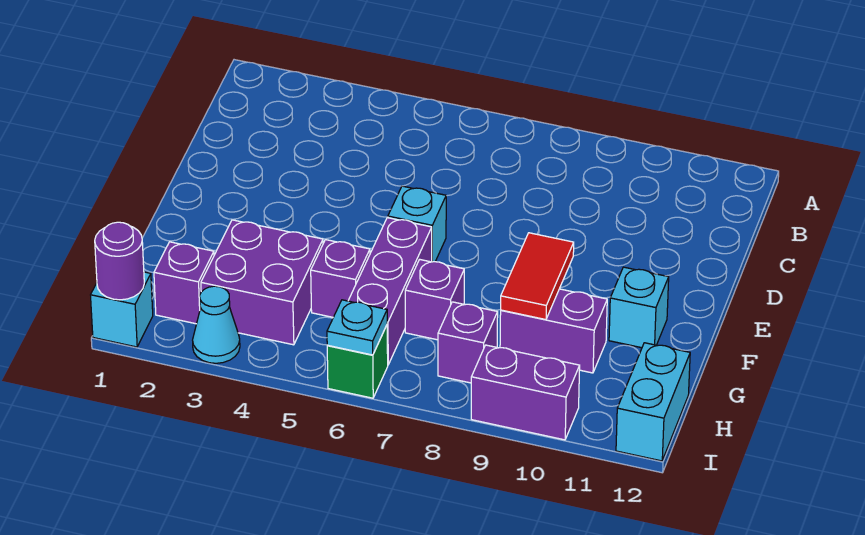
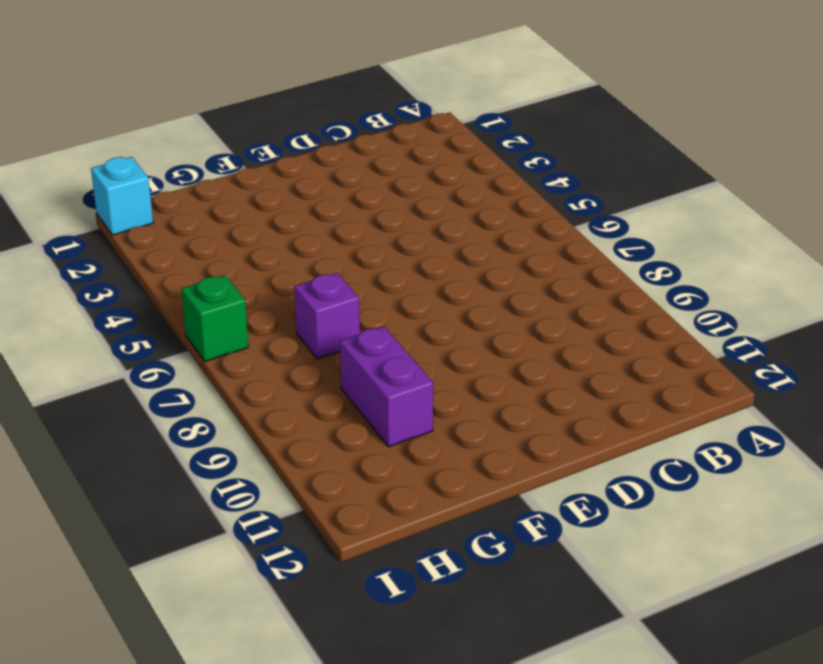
none -> cyan 1x1 brick [388,186,446,262]
none -> purple 1x3 brick [348,218,432,364]
none -> cyan 1x1 brick [609,267,669,348]

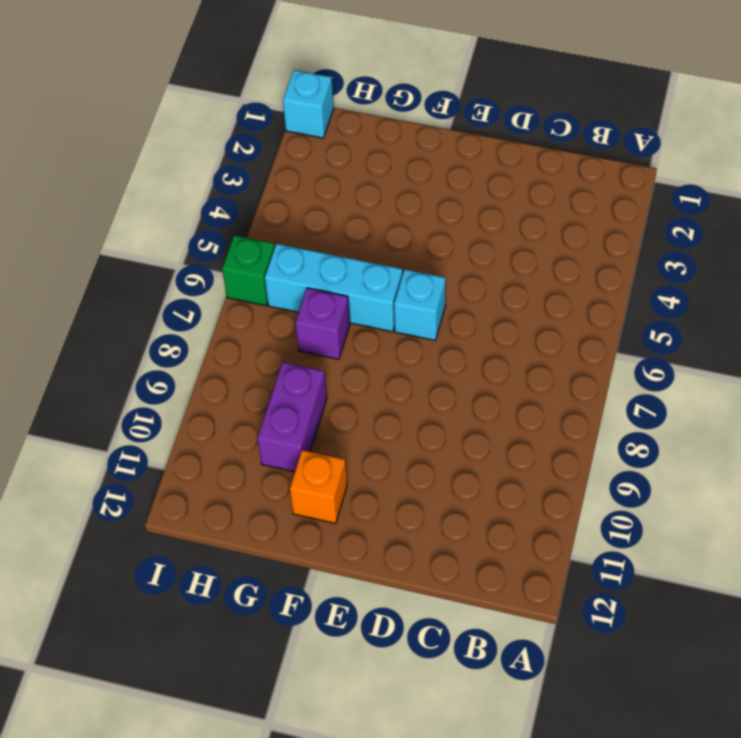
cyan 1x3 brick [265,244,403,332] -> purple 1x3 brick [348,218,432,364]
orange 1x1 brick [290,450,347,523] -> cyan 1x1 brick [609,267,669,348]
none -> purple 2x2 brick [201,220,323,345]
none -> purple 1x1 brick [311,240,370,317]
none -> purple 1x1 brick [154,242,214,324]

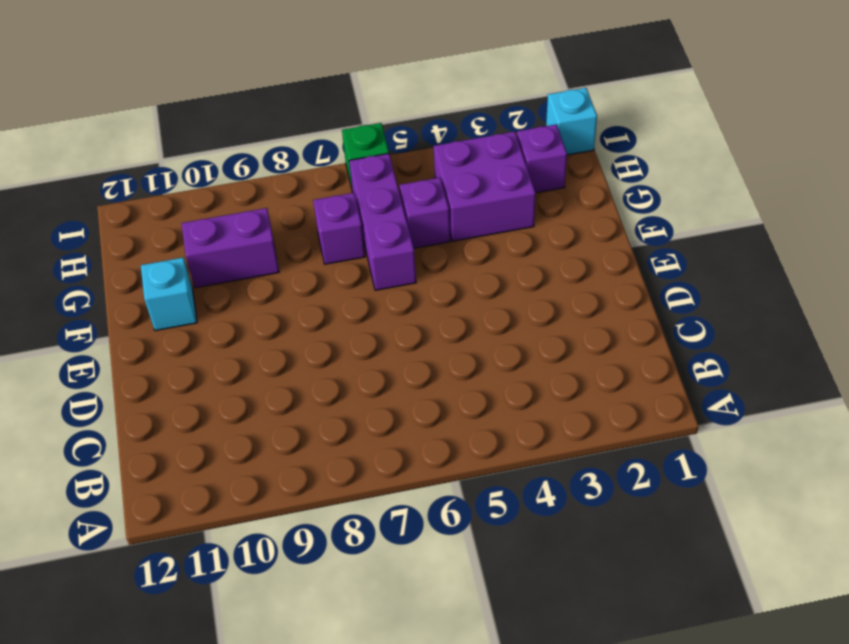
none -> cyan 1x1 brick [388,186,446,262]
none -> purple 1x1 brick [438,302,498,383]
none -> cyan 1x2 brick [616,343,690,461]

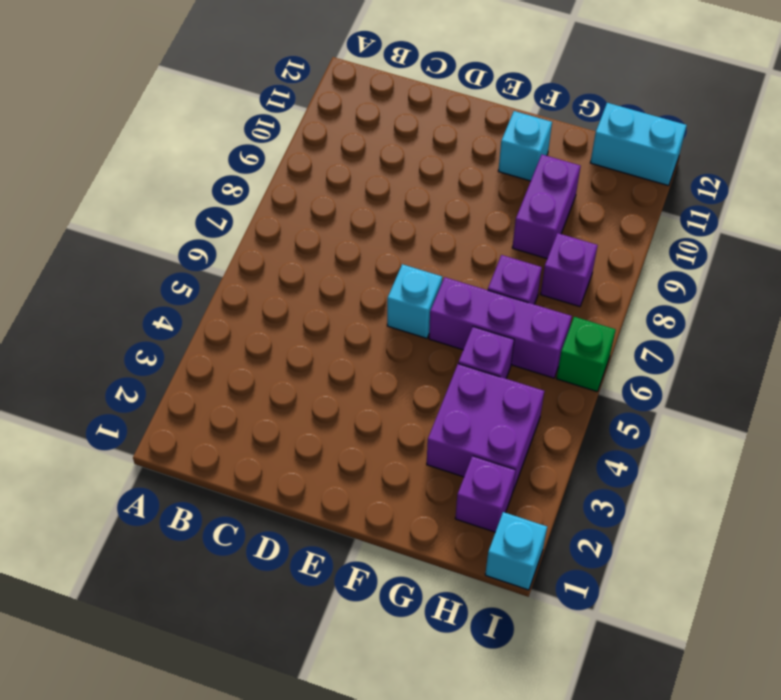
none -> cyan 1x1 cone [193,286,240,363]
none -> purple 1x2 brick [471,345,580,440]
none -> red 1x2 tile [501,233,574,320]

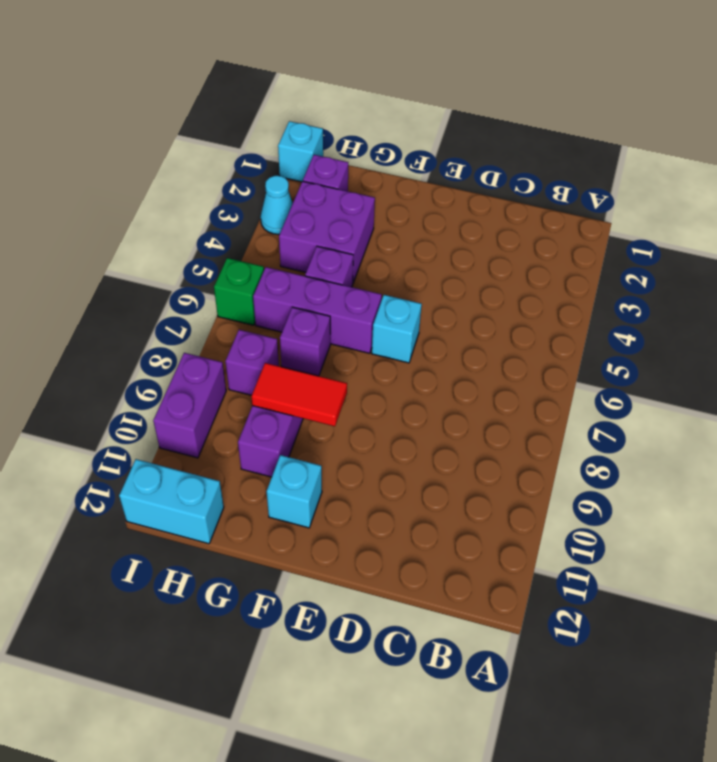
none -> purple 1x1 round brick [95,222,144,300]
none -> cyan 1x1 plate [327,300,387,355]

